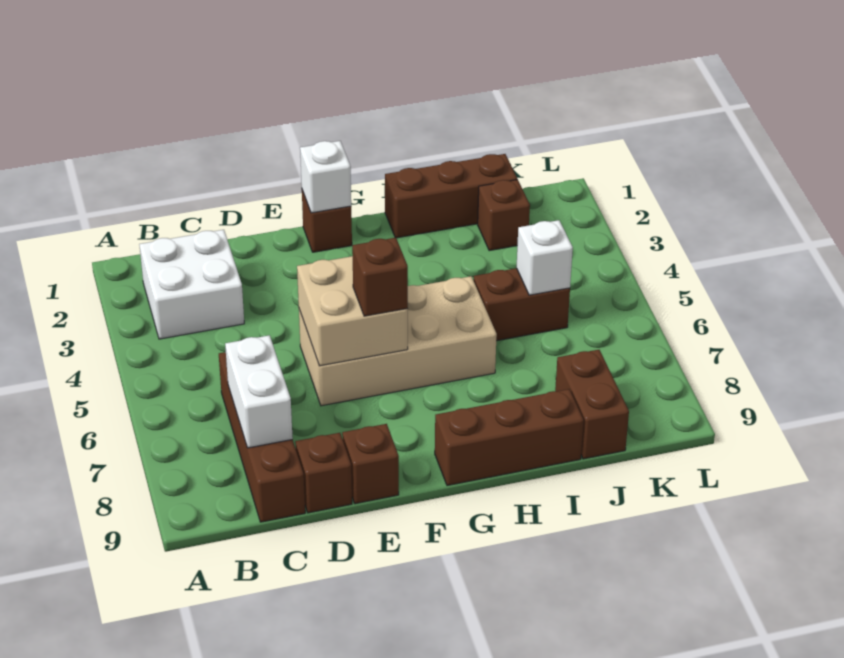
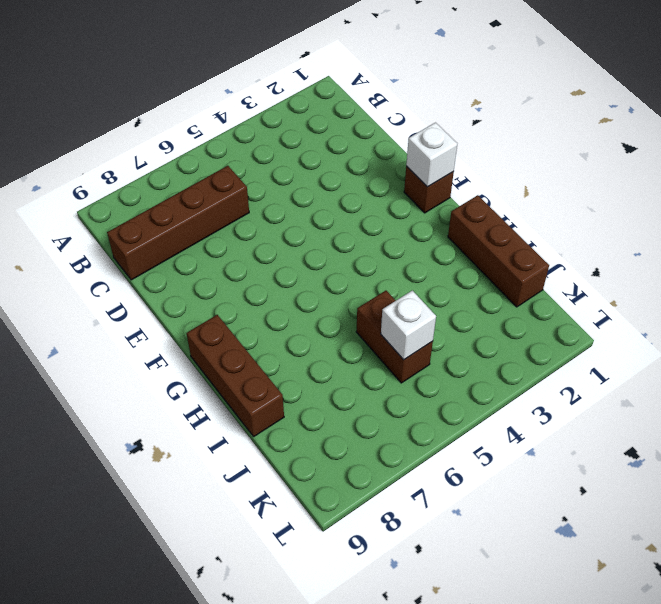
none -> white 2x2 brick [139,230,244,339]
none -> brown 1x1 brick [295,433,352,513]
none -> tan 2x4 brick [299,276,497,406]

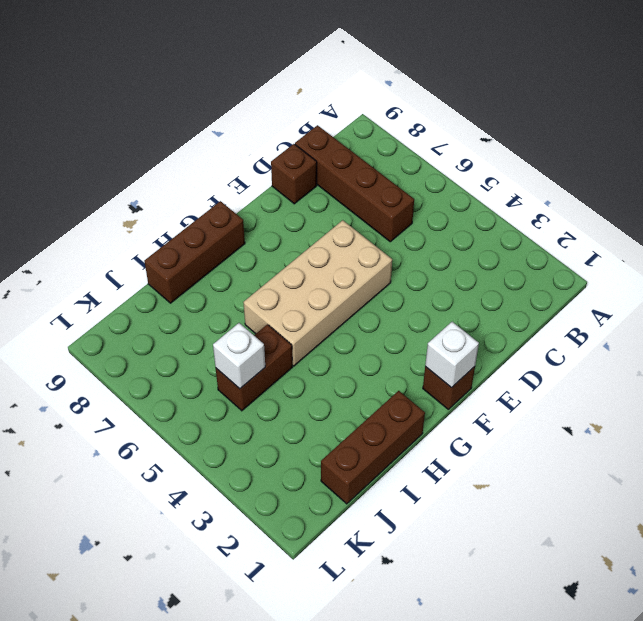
none -> white 2x2 brick [139,230,244,339]
none -> brown 1x1 brick [342,424,399,504]
none -> brown 1x1 brick [478,180,530,251]

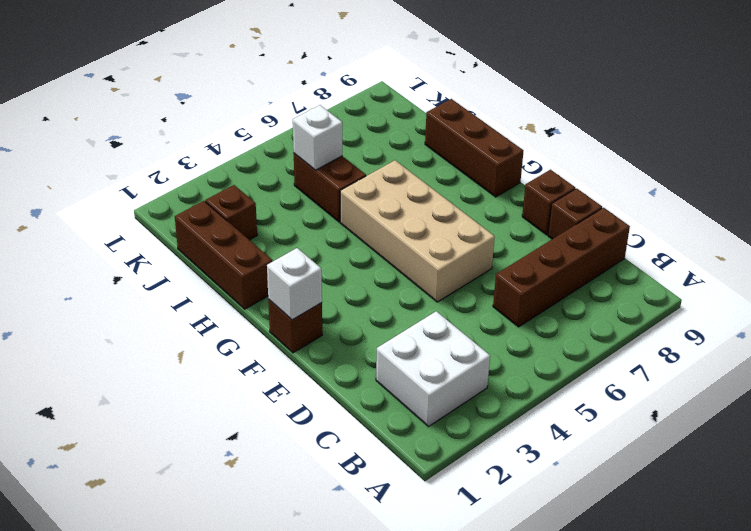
none -> brown 1x2 brick [555,350,629,459]
none -> white 1x2 brick [225,335,293,448]
none -> tan 2x2 brick [297,256,408,366]

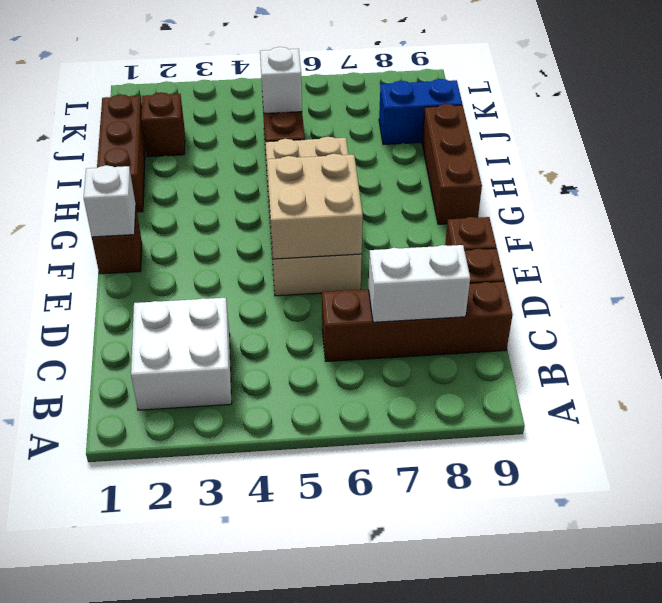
blue 1x2 brick [379,79,462,144] -> brown 1x2 brick [555,350,629,459]
none -> brown 1x1 brick [352,238,408,316]

